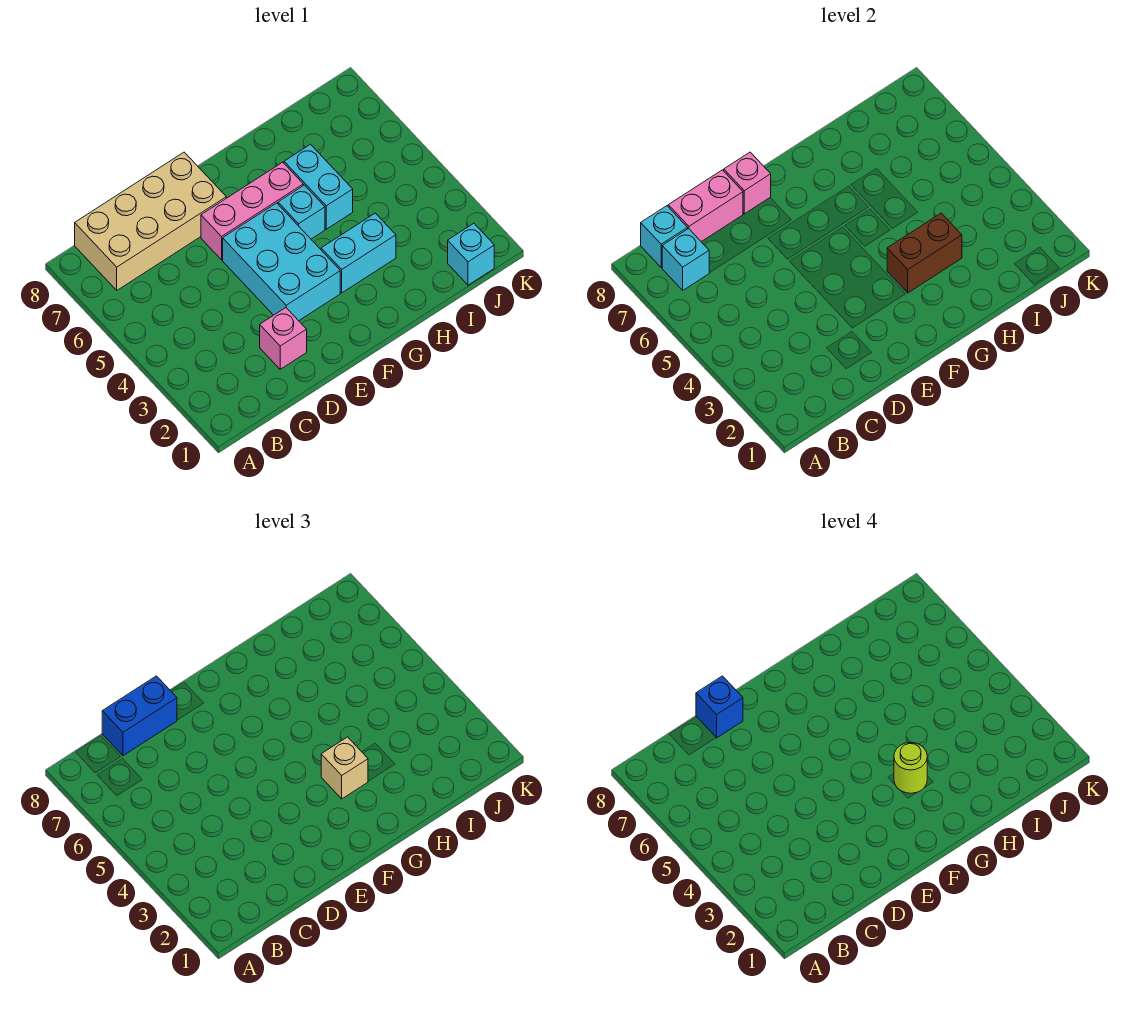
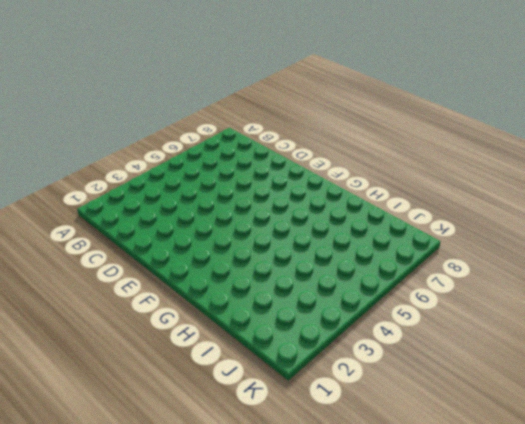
none -> tan 2x4 brick [75,152,226,290]
none -> pink 1x1 brick [260,308,307,369]
none -> cyan 2x3 brick [223,203,340,321]

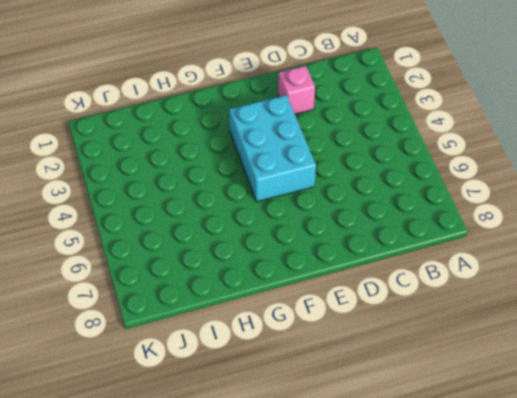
none -> tan 2x4 brick [75,152,226,290]
none -> pink 1x3 brick [201,162,303,260]
none -> cyan 1x2 brick [321,213,396,293]

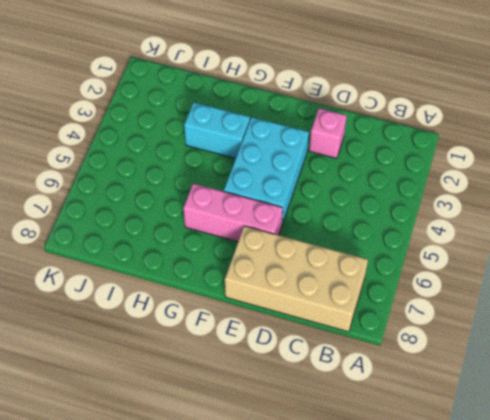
none -> cyan 1x1 brick [278,185,325,239]
none -> cyan 1x2 brick [284,144,353,229]
none -> cyan 1x1 brick [448,223,494,285]

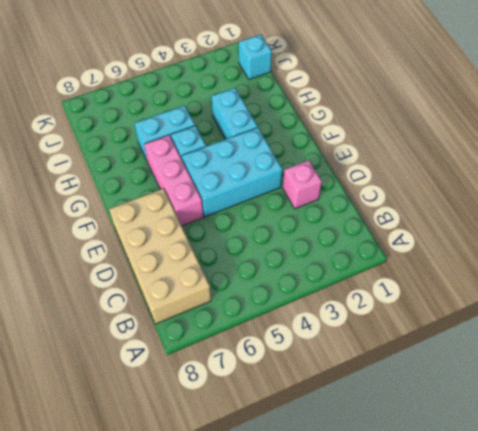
none -> cyan 1x1 brick [662,229,709,290]
none -> cyan 1x1 brick [641,206,688,268]
none -> pink 1x2 brick [668,170,743,242]

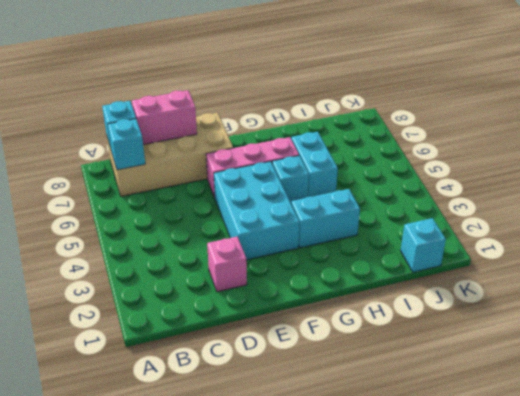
none -> pink 1x1 brick [724,152,771,214]
none -> brown 1x2 brick [887,213,962,293]
none -> blue 1x2 brick [102,676,177,756]

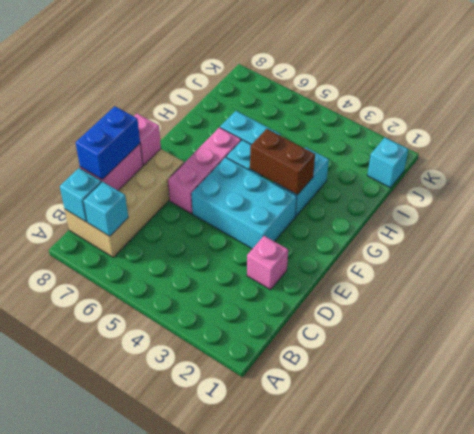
brown 1x2 brick [250,129,315,195] -> brown 1x2 brick turned to [887,213,962,293]
none -> tan 1x1 brick [321,737,368,799]
none -> blue 1x1 brick [696,676,743,738]
none -> lime 1x1 round brick [894,743,927,793]

